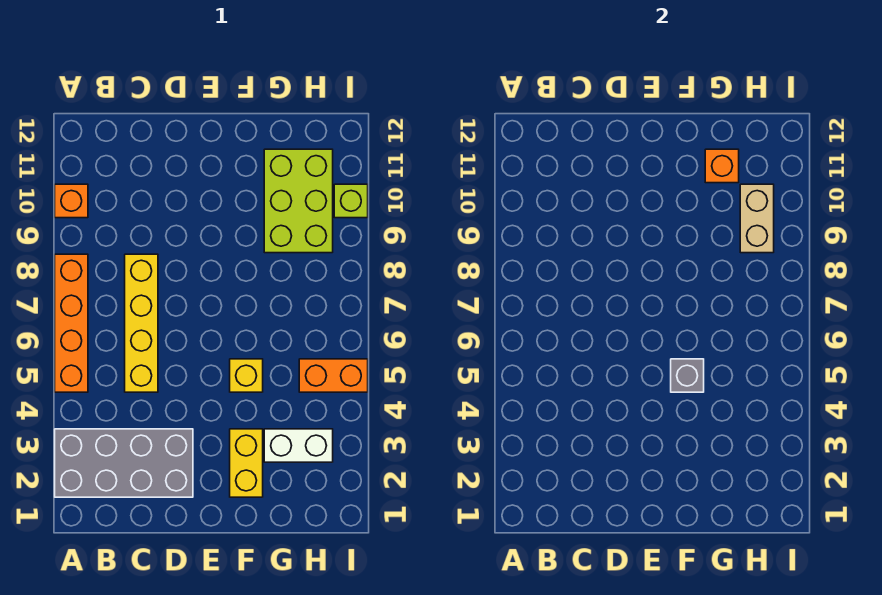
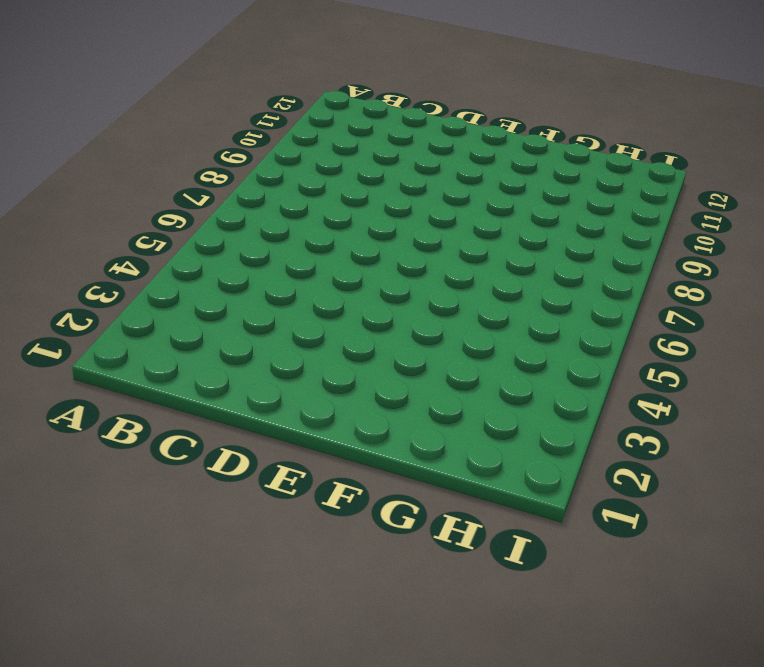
none -> grey 2x4 brick [55,429,193,497]
none -> orange 1x4 brick [55,254,88,392]
none -> orange 1x1 brick [55,184,88,218]

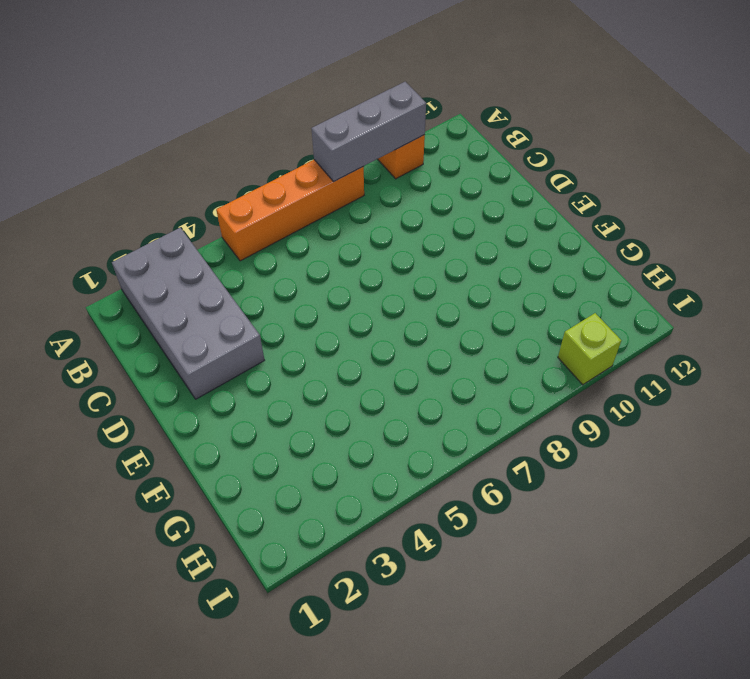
grey 1x3 brick [311,82,426,182] -> none
none -> yellow 1x4 brick [125,254,158,392]
none -> yellow 1x2 brick [230,429,263,497]
none -> yellow 1x1 brick [230,359,263,392]

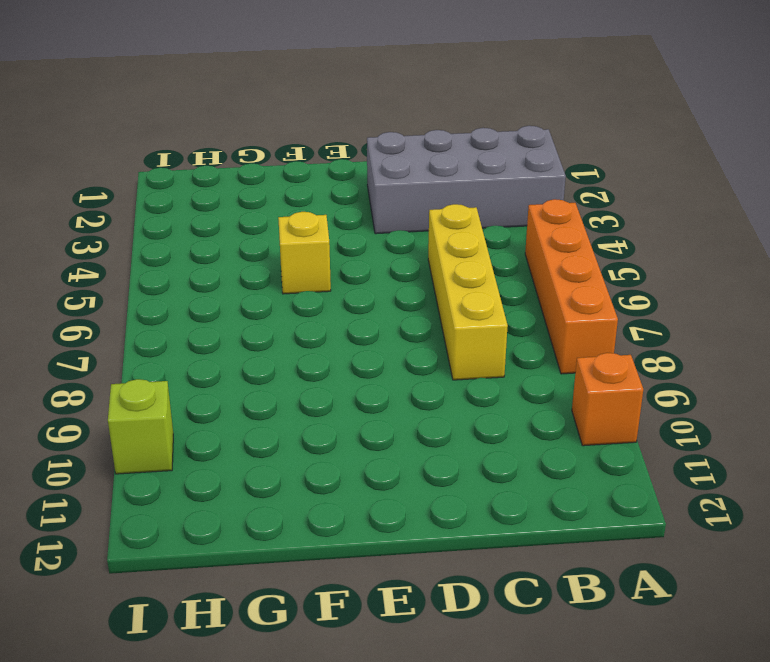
none -> yellow 1x2 brick [230,429,263,497]
none -> white 1x2 brick [264,429,333,462]
none -> lime 2x3 brick [264,149,333,253]

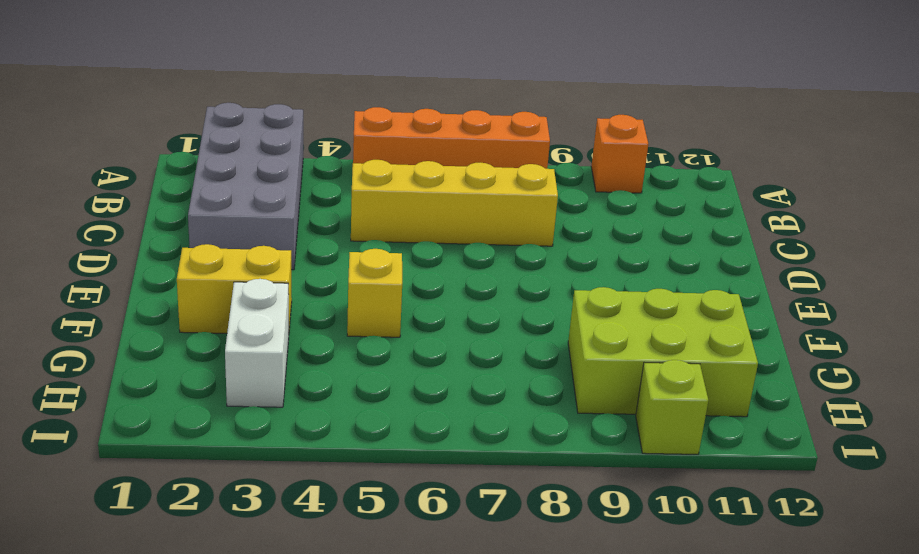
none -> orange 1x2 brick [299,359,368,392]
none -> grey 1x1 brick [671,359,704,392]
none -> orange 1x1 brick [705,149,739,183]

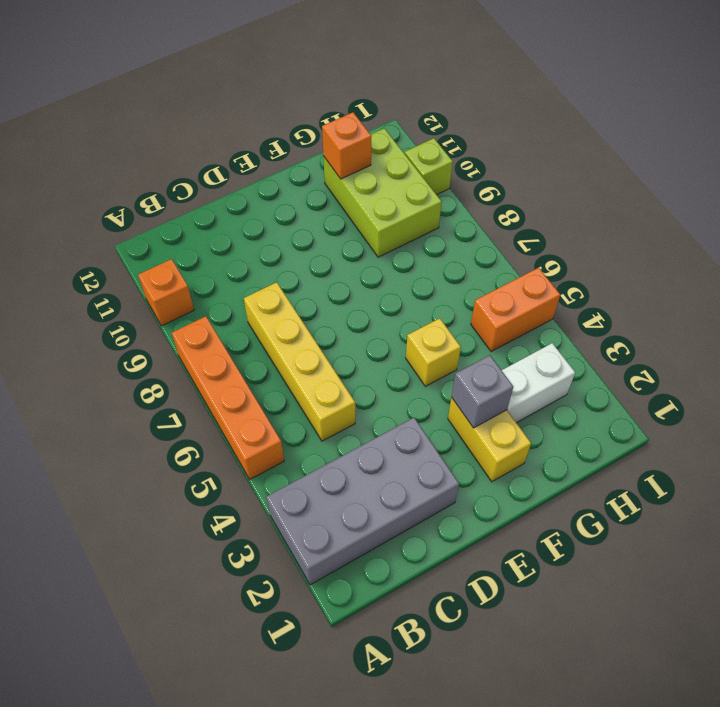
grey 1x1 brick [452,355,513,428] -> grey 1x1 brick moved to [671,359,704,392]
none -> tan 1x2 brick [740,184,774,253]

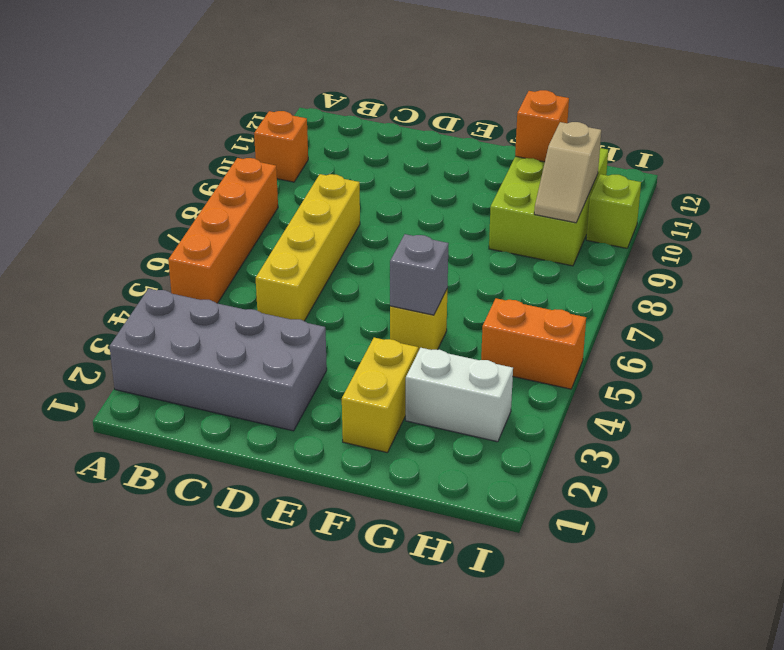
tan 1x2 slope [534,122,601,223] -> tan 1x2 brick [740,184,774,253]

